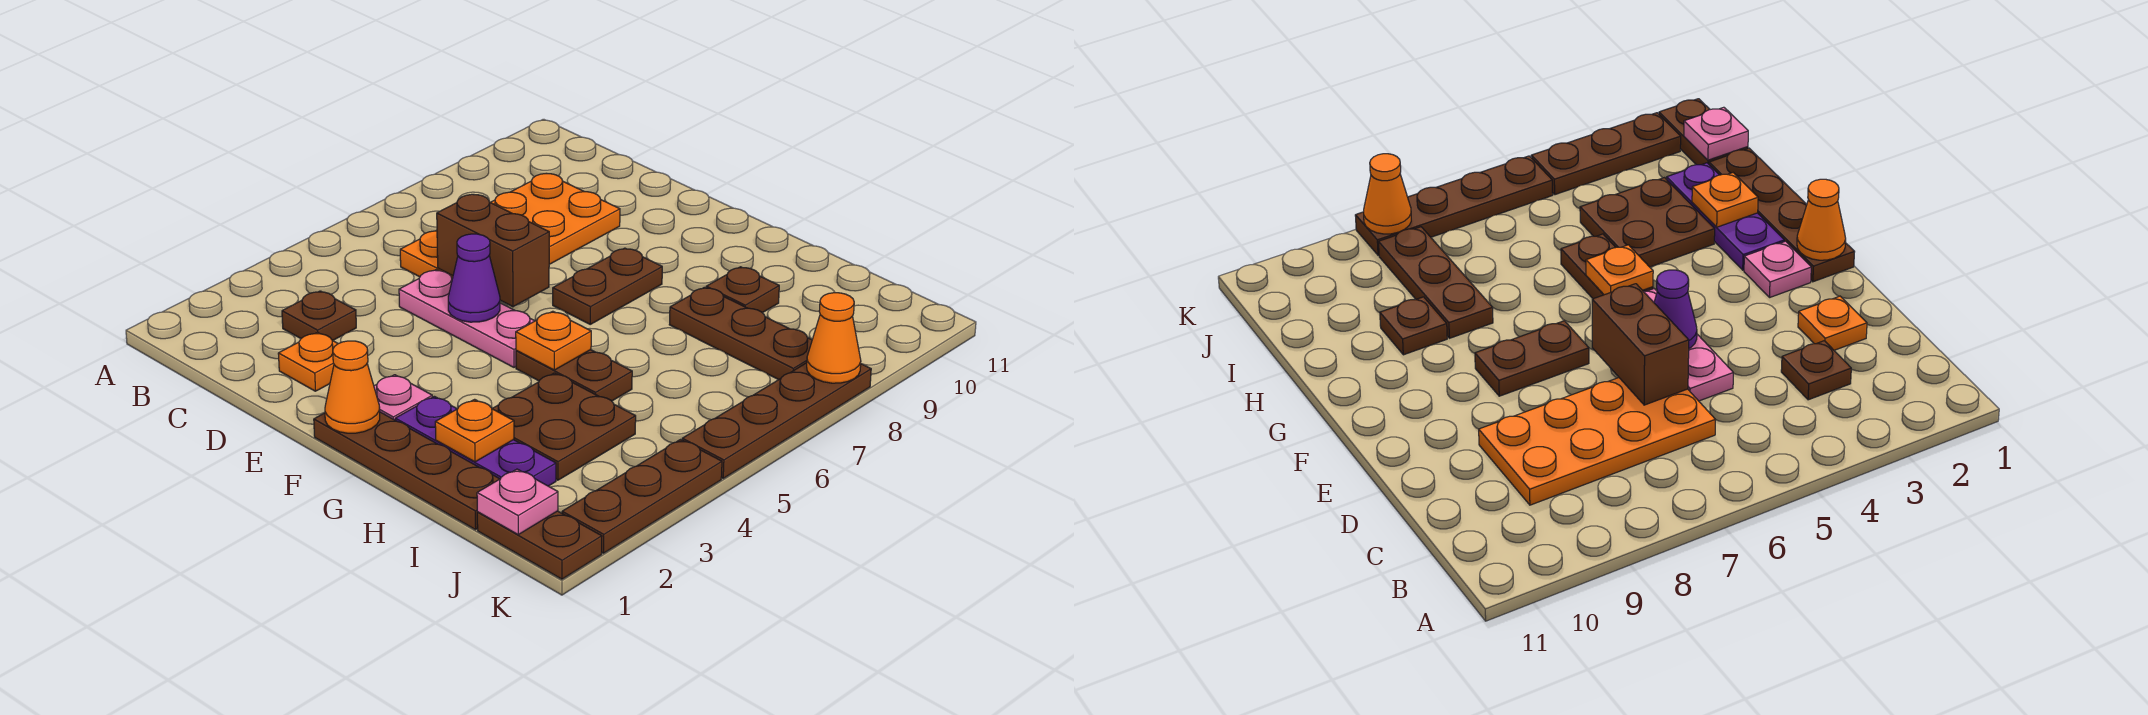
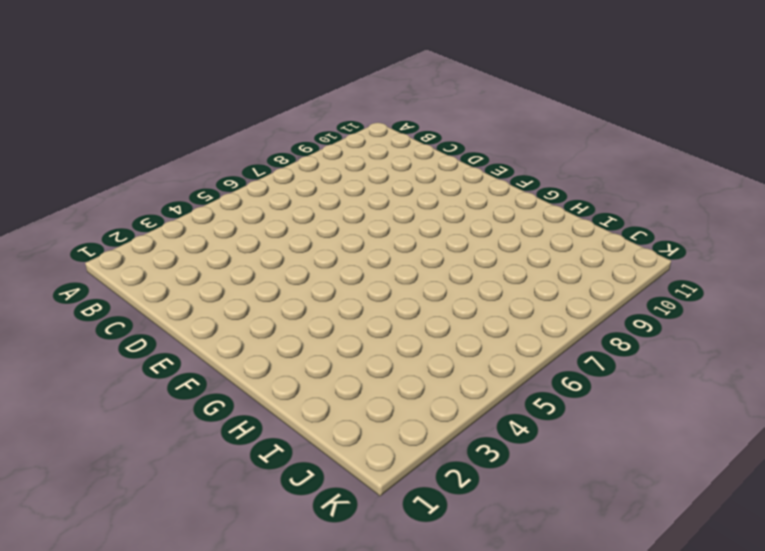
none -> brown 1x1 plate [282,291,356,341]
none -> orange 2x4 plate [400,174,620,278]
none -> orange 1x1 plate [278,332,338,391]

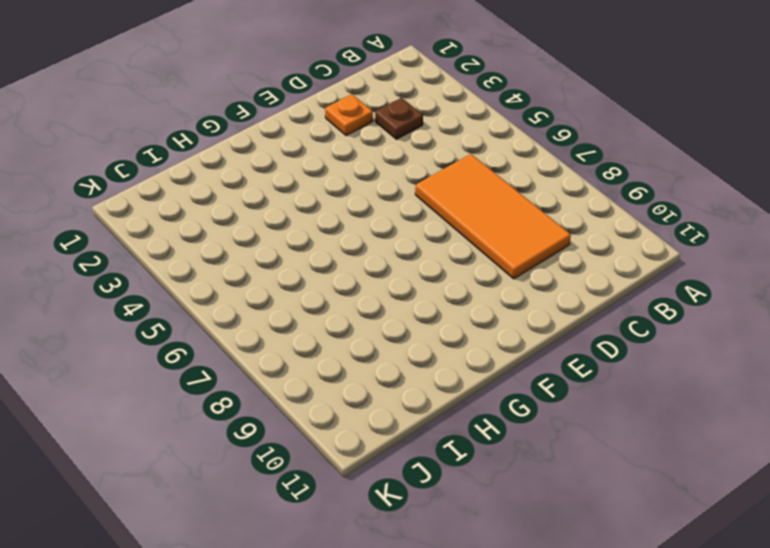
orange 2x4 tile [415,154,571,279] -> orange 2x4 plate [400,174,620,278]
none -> pink 1x3 plate [399,270,534,367]
none -> brown 1x4 plate [314,412,499,530]
none -> pink 1x1 plate [374,375,432,420]

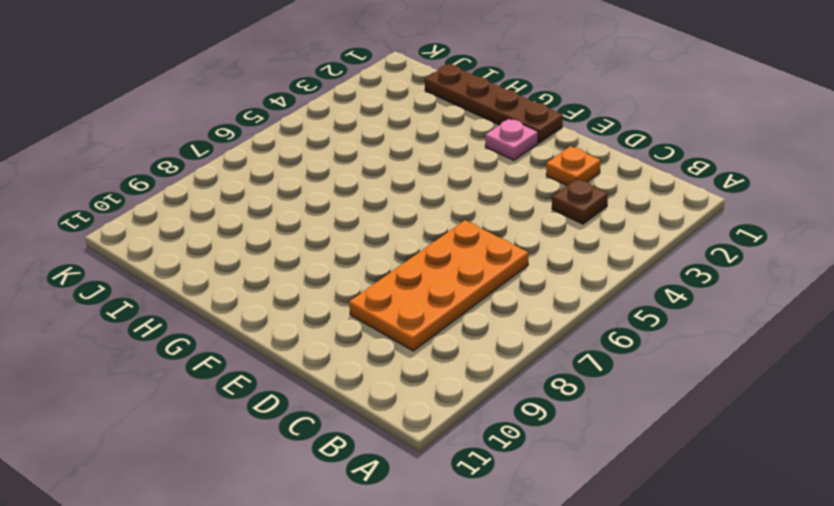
none -> pink 1x3 plate [399,270,534,367]
none -> brown 1x2 plate [553,248,662,324]
none -> purple 1x3 plate [395,396,556,486]

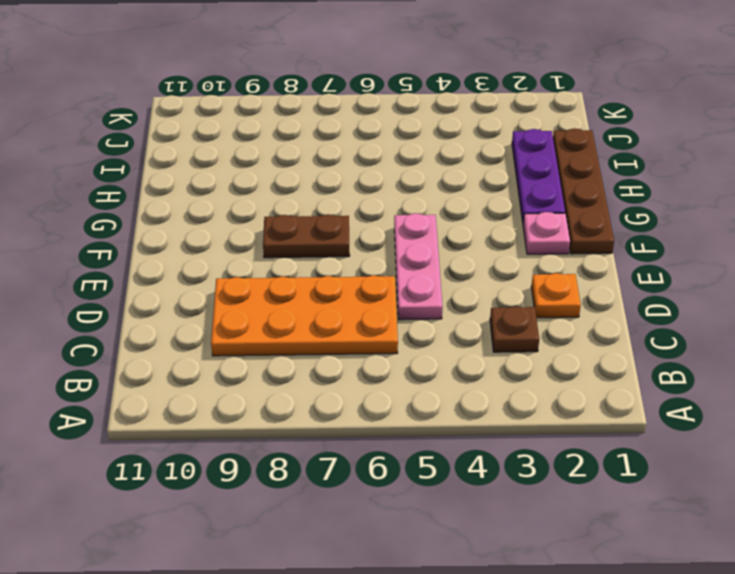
none -> brown 1x2 plate [516,350,632,401]
none -> brown 2x2 plate [492,373,636,480]
none -> brown 1x3 plate [669,287,812,380]

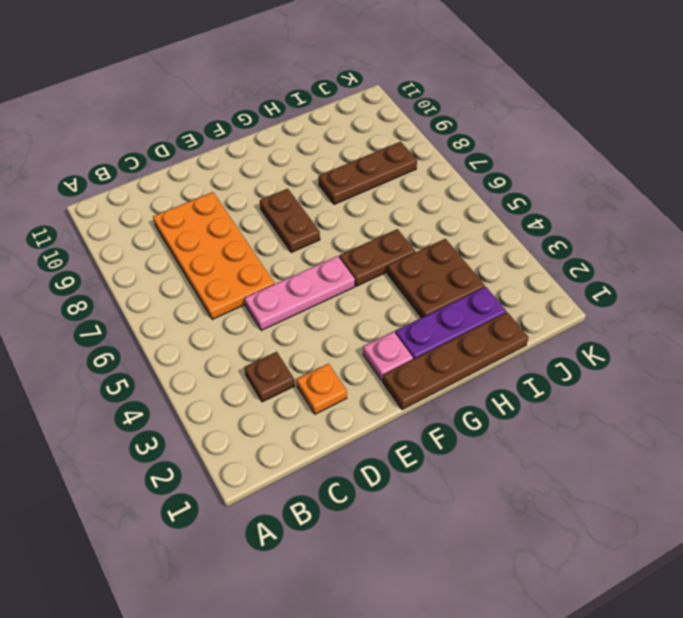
none -> brown 1x1 plate [706,267,779,313]
none -> brown 1x2 plate [477,511,602,579]
none -> brown 1x3 plate [562,440,722,553]

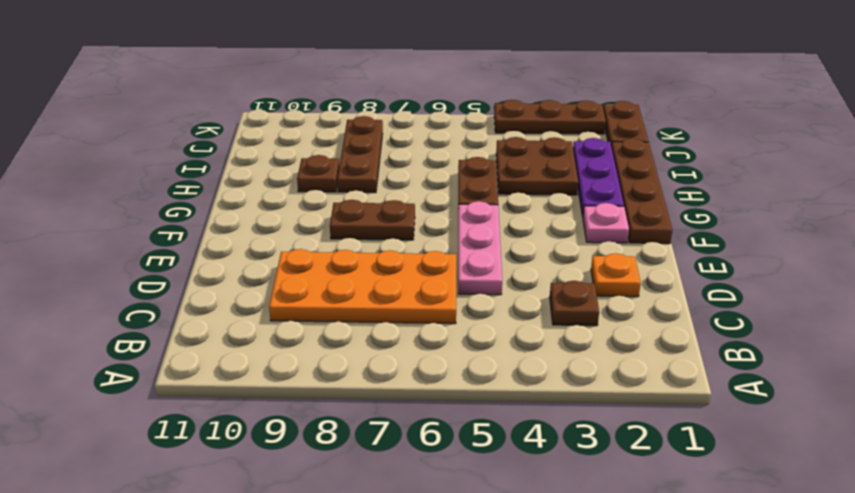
none -> brown 1x4 plate [682,363,871,478]
none -> brown 1x2 brick [437,194,549,307]
none -> purple 1x1 cone [448,234,500,322]

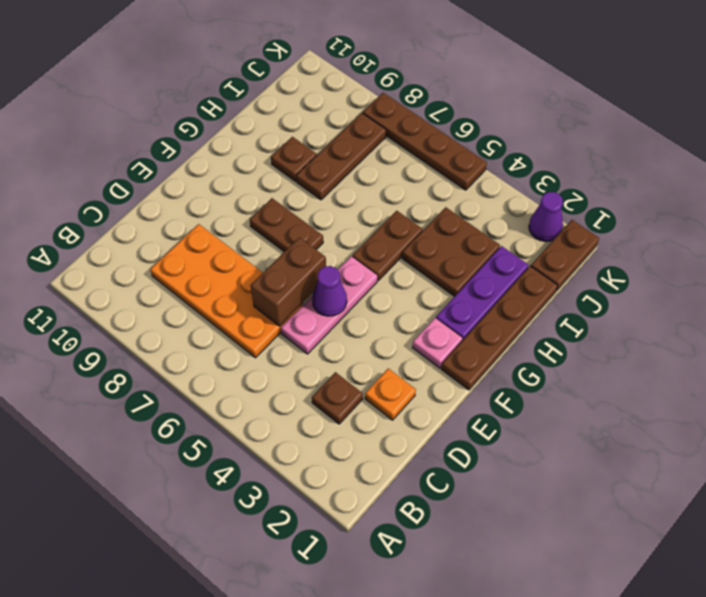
purple 1x1 cone [529,192,563,242] -> brown 1x3 plate [562,440,722,553]
none -> orange 1x1 cone [325,341,380,433]
none -> orange 1x1 plate [516,311,591,370]
none -> orange 1x1 plate [435,399,514,462]

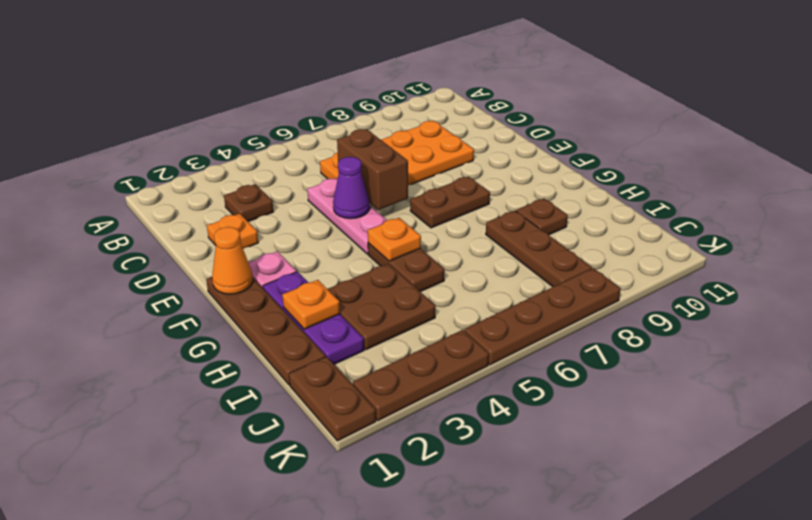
none -> pink 1x1 plate [477,469,558,534]
none -> orange 1x1 cone [807,293,861,383]

